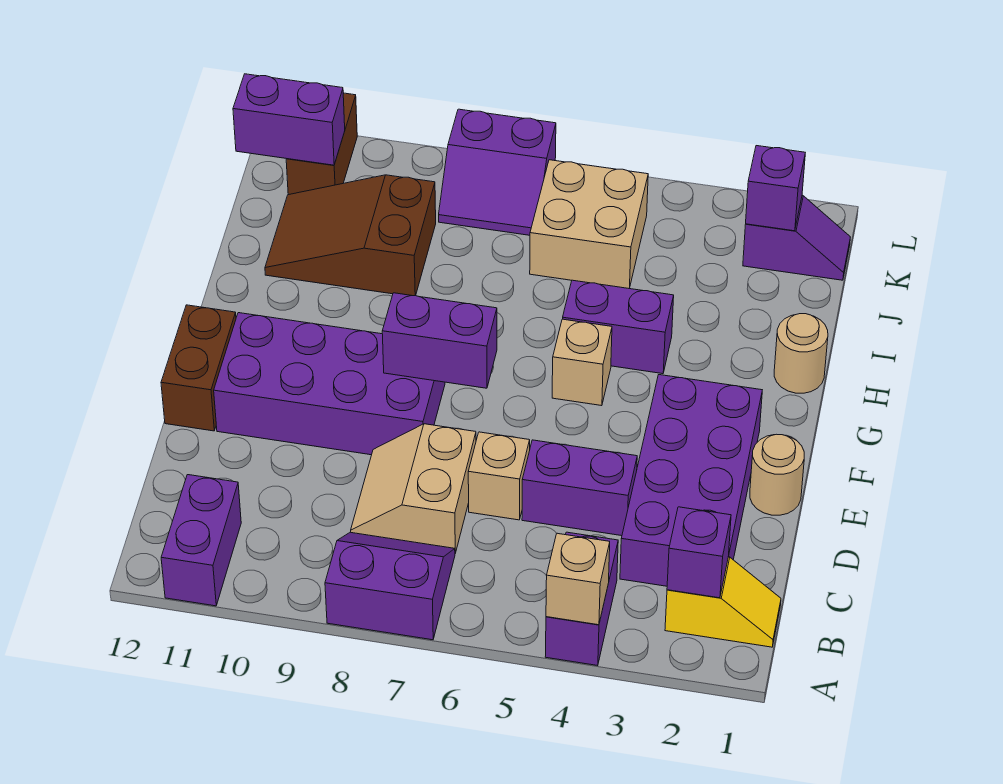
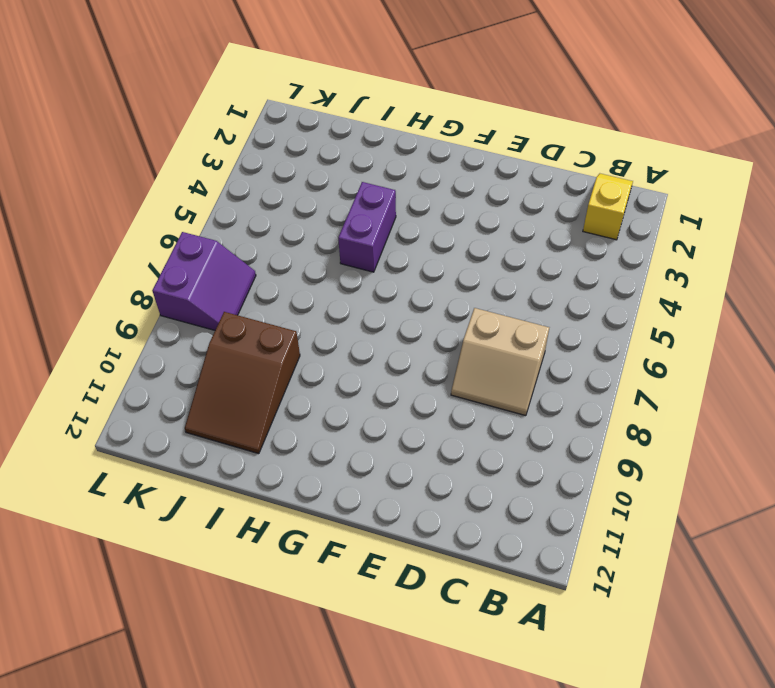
none -> purple 1x2 brick [545,532,618,666]
none -> purple 2x2 slope [325,532,455,640]
none -> purple 1x2 brick [161,475,241,606]

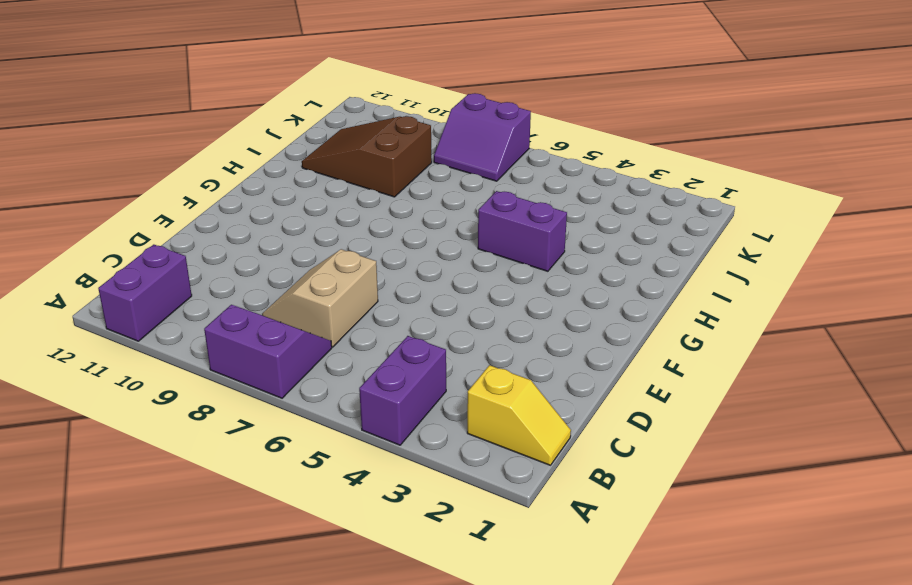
none -> purple 2x4 brick [620,375,762,586]
none -> purple 1x2 brick [522,440,637,536]
none -> tan 1x1 brick [468,432,530,520]

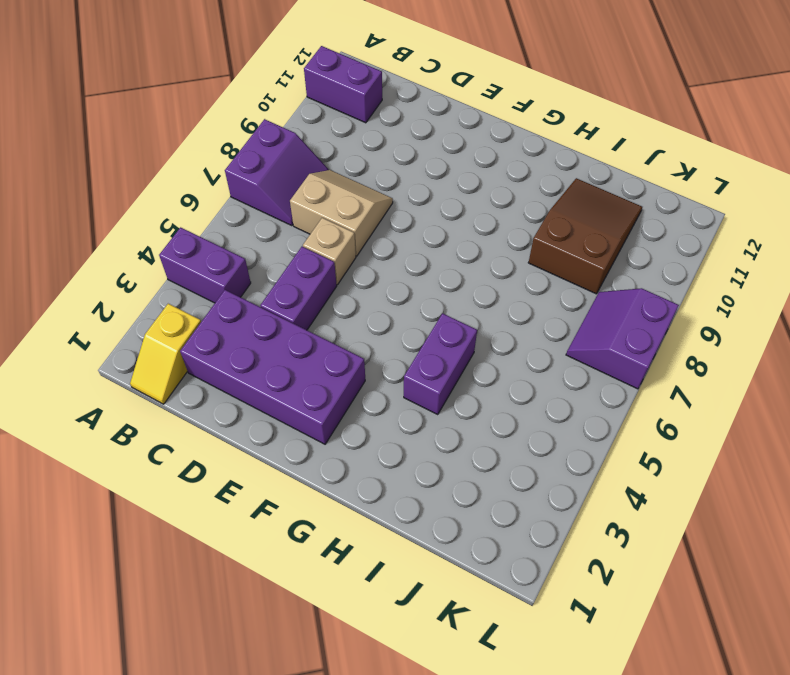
none -> tan 1x1 round brick [750,434,804,515]
none -> purple 2x4 brick [214,313,445,455]
none -> brown 1x2 brick [161,305,236,431]

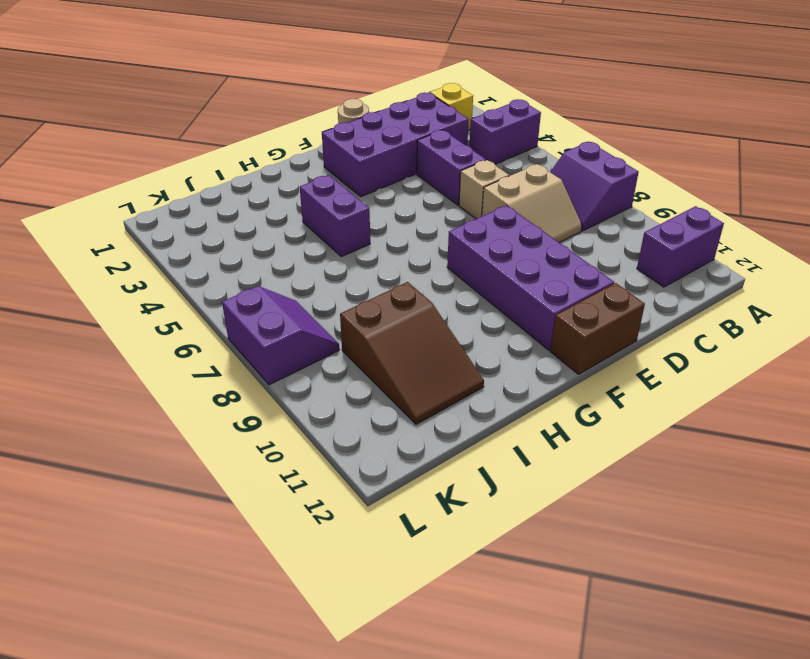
none -> tan 1x1 brick [552,319,612,406]
none -> tan 1x1 round brick [774,314,828,393]
none -> tan 2x2 brick [530,160,648,288]

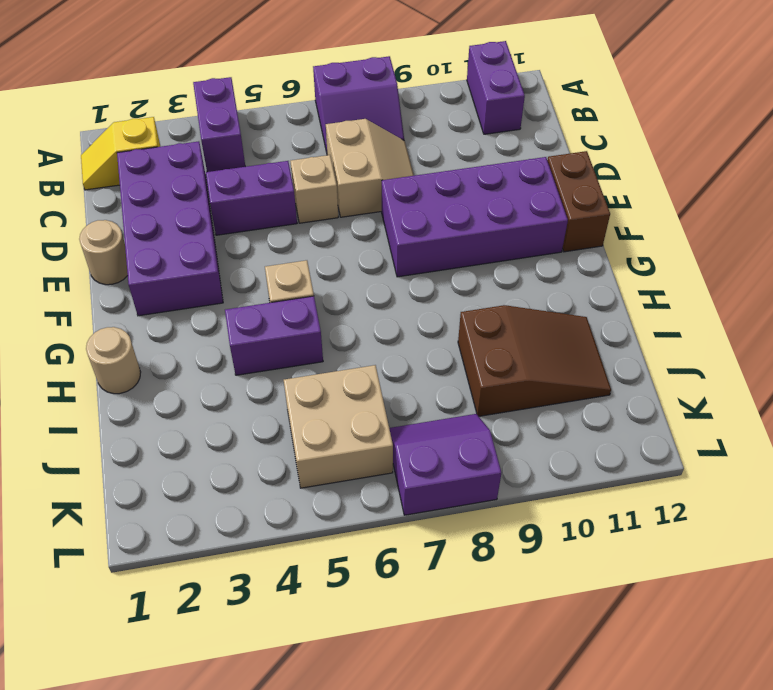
none -> purple 1x2 slope [743,196,850,280]
none -> brown 1x2 brick [286,93,357,195]
none -> tan 1x1 brick [546,533,610,625]

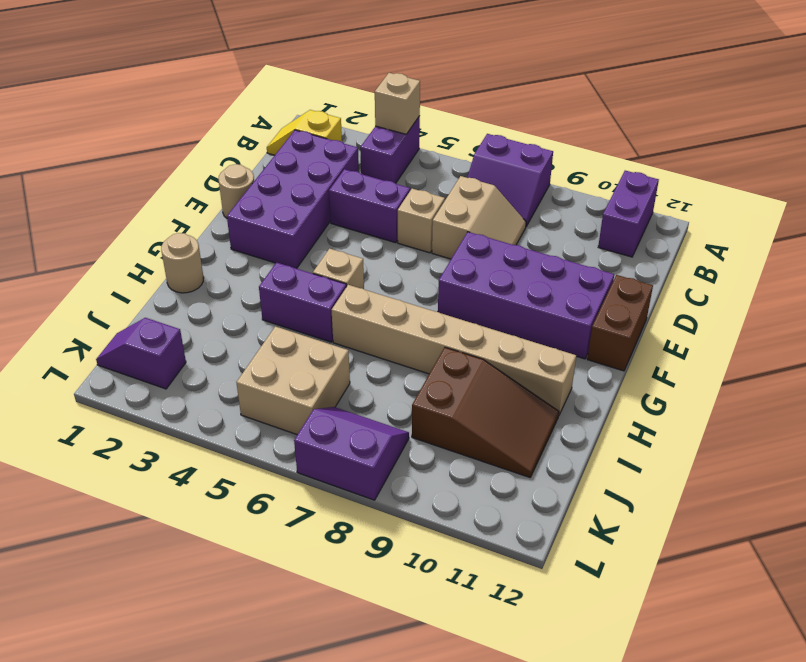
tan 1x6 brick [332,285,576,415] -> none
none -> brown 1x2 brick [286,93,357,195]
none -> purple 1x1 brick [667,507,731,598]
none -> purple 1x2 brick [382,293,497,388]

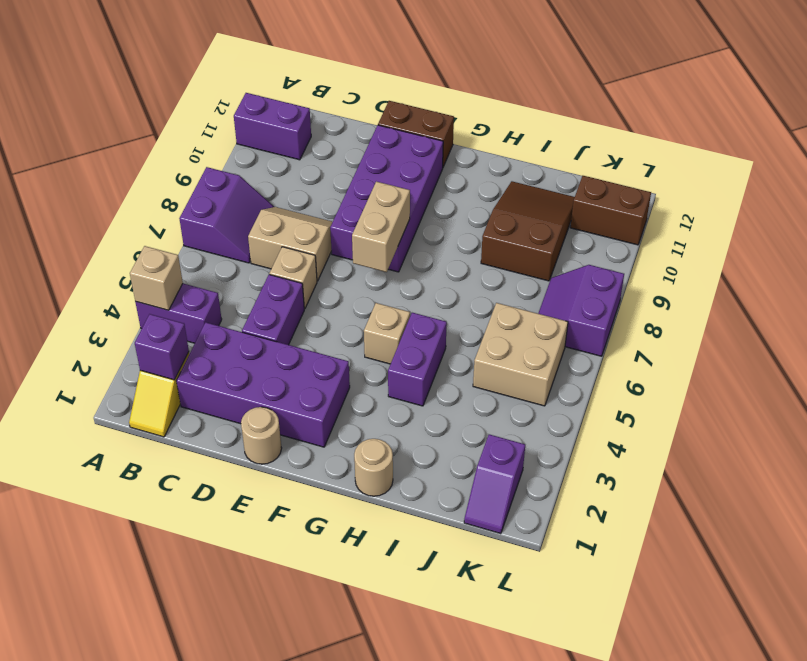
tan 1x2 brick [352,182,410,272] -> purple 1x2 brick [382,293,497,388]
none -> purple 1x1 brick [746,146,805,231]
none -> purple 1x2 brick [233,74,345,165]

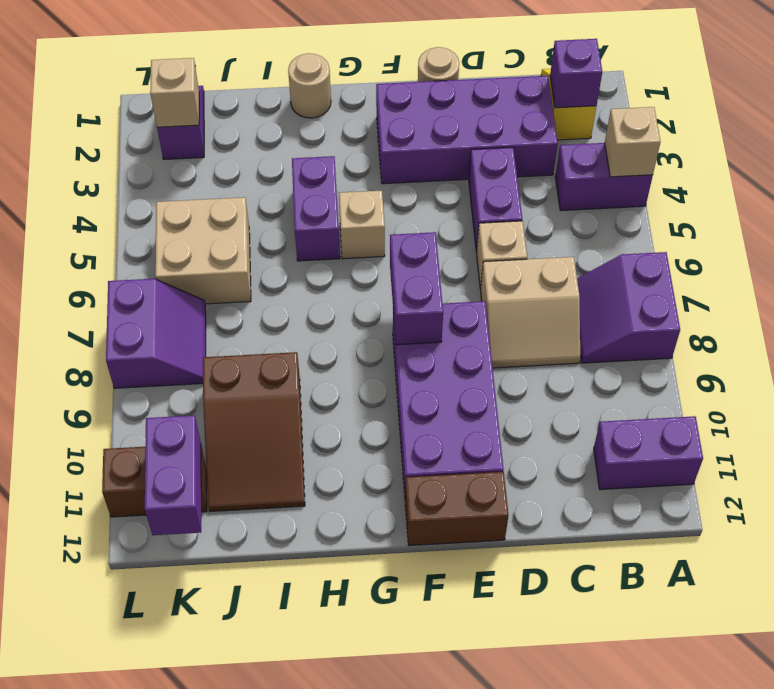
tan 1x1 brick [150,58,199,127] -> purple 1x1 brick [746,146,805,231]

